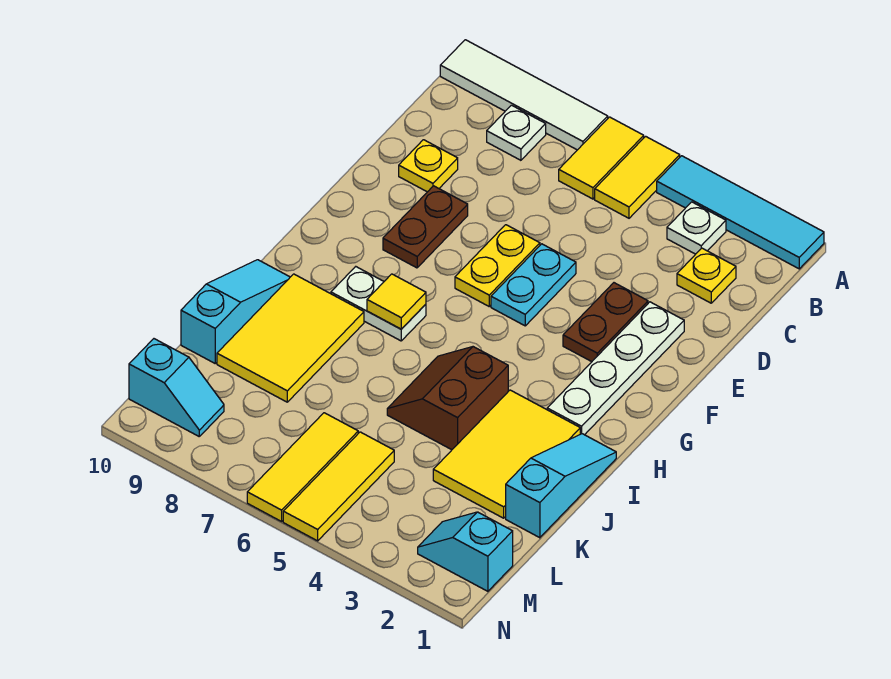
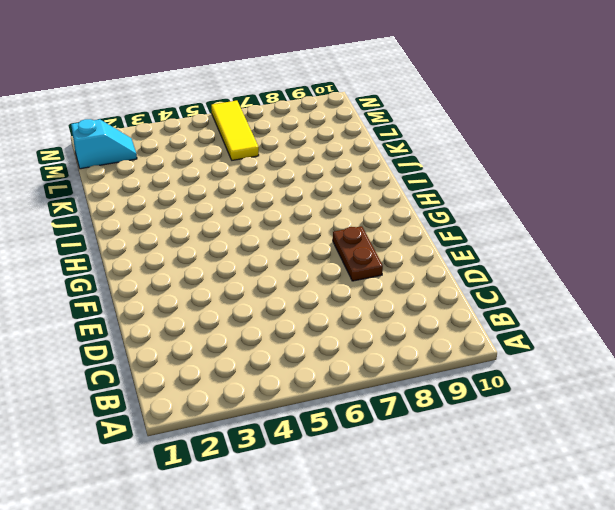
none -> cyan 1x4 tile [657,156,824,269]
none -> yellow 1x2 tile [595,136,680,218]
none -> yellow 1x2 tile [559,117,644,199]

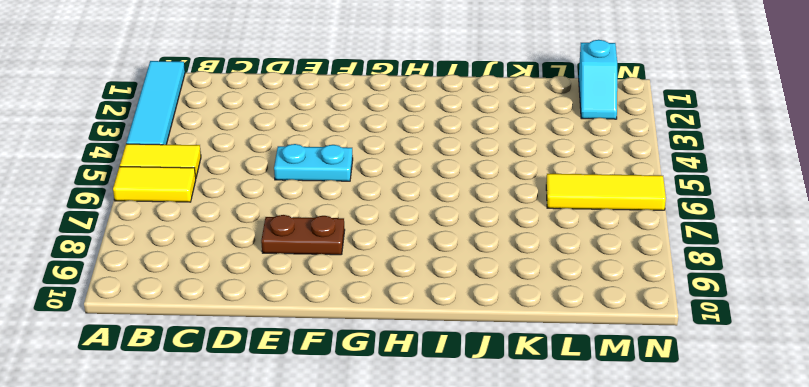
none -> white 1x4 tile [440,40,608,150]
none -> white 1x1 plate [667,202,726,254]
none -> white 1x1 plate [487,105,546,160]

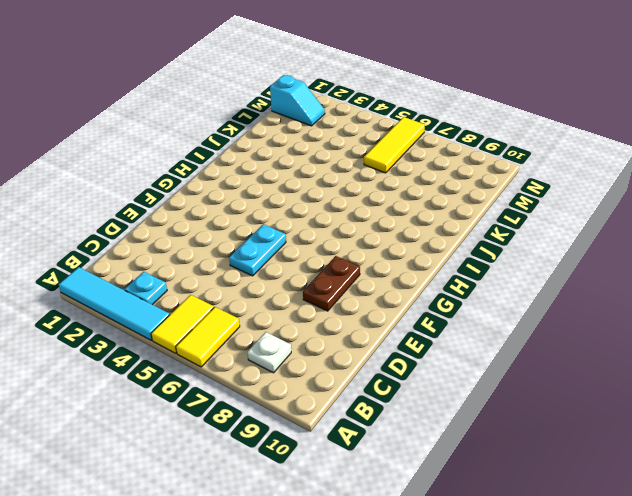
cyan 1x1 plate [125,272,167,305] -> white 1x1 plate [667,202,726,254]
none -> white 1x4 tile [440,40,608,150]
none -> yellow 1x1 plate [677,248,736,303]
none -> yellow 1x1 plate [399,140,458,192]

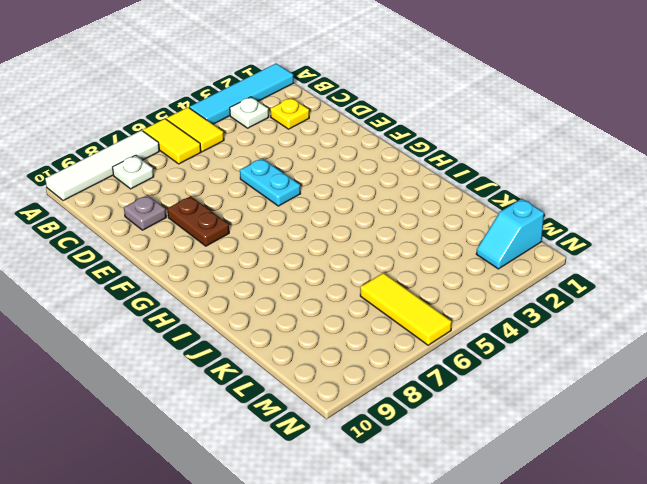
grey 1x1 plate [124,195,166,230] -> yellow 1x1 plate [399,140,458,192]
none -> white 1x4 plate [547,302,684,435]
none -> brown 1x2 plate [563,283,648,362]
none -> yellow 1x2 plate [455,225,540,306]

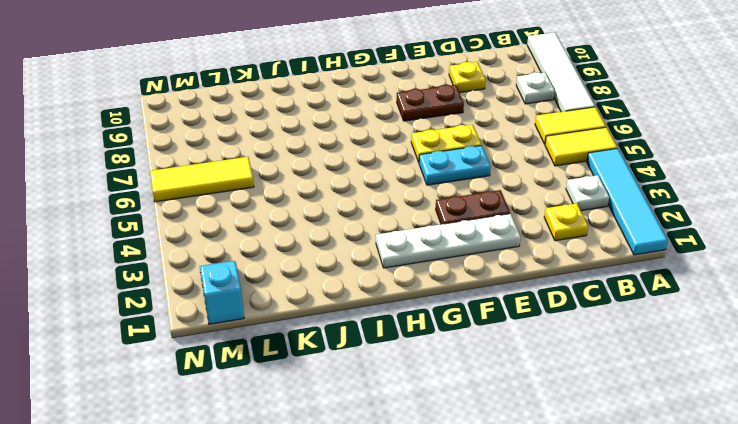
none -> white 1x2 plate [331,267,426,341]
none -> cyan 1x3 slope [506,434,616,538]
none -> yellow 2x3 tile [433,390,580,518]

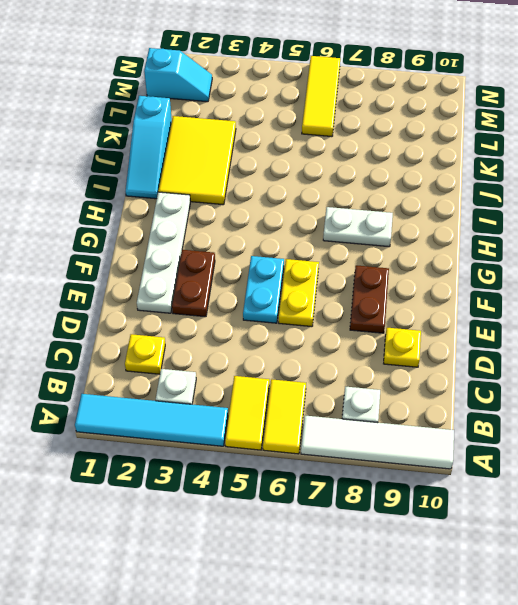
none -> brown 2x2 slope [387,347,508,450]
none -> yellow 2x3 tile [217,274,364,402]
none -> cyan 1x3 slope [181,260,290,363]

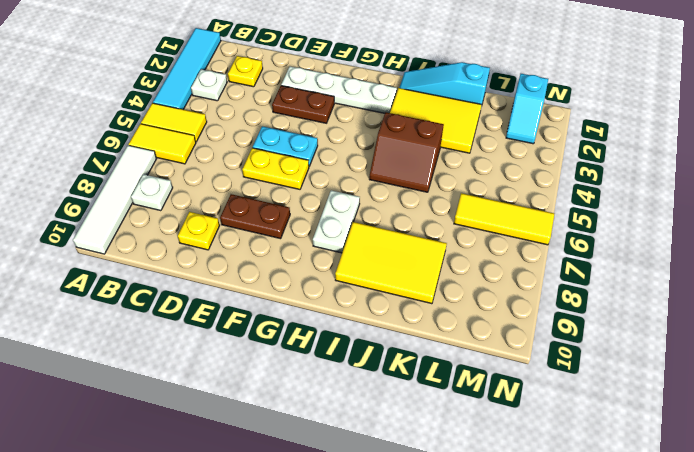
none -> cyan 1x3 slope [181,260,290,363]
none -> yellow 1x3 tile [283,432,394,541]
none -> cyan 1x2 slope [129,339,224,436]

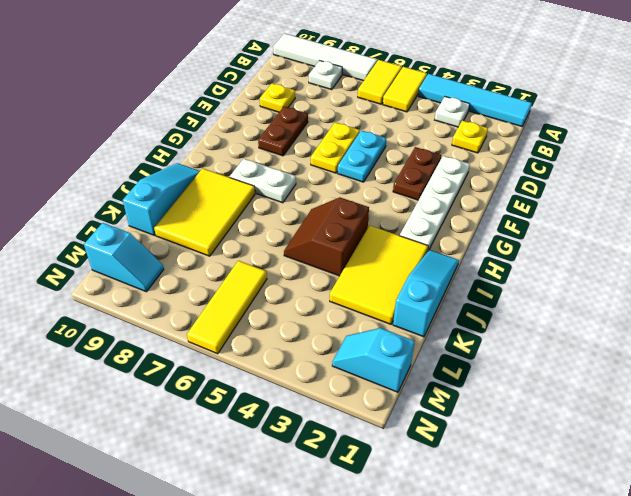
none -> yellow 1x3 tile [283,432,394,541]
none -> yellow 1x1 tile [367,274,426,329]

